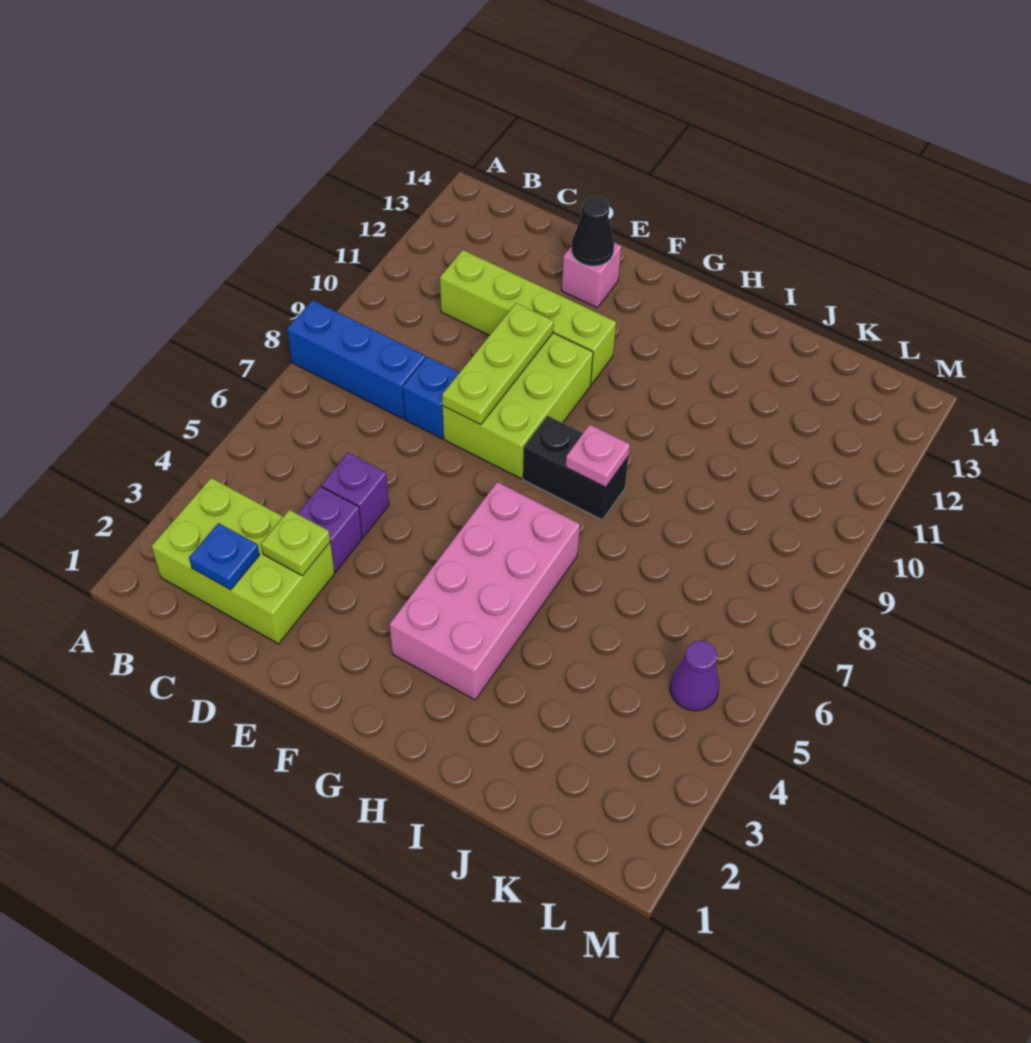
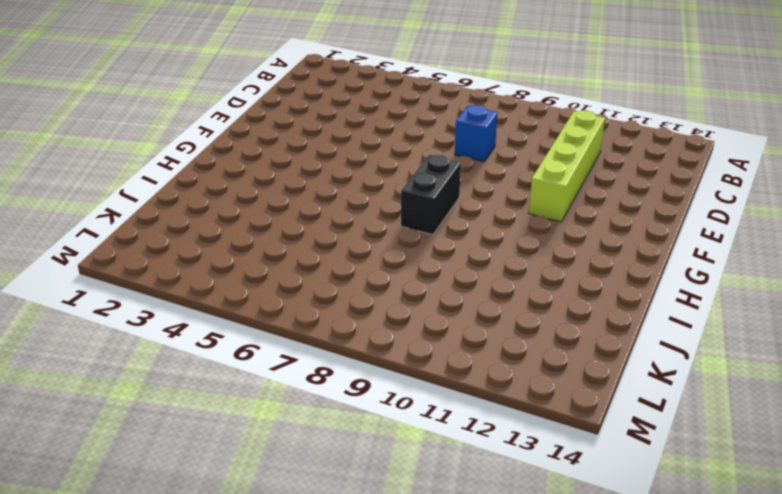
none -> blue 1x3 brick [287,300,426,419]
none -> lime 2x3 brick [152,478,335,644]
none -> purple 1x1 brick [297,487,362,572]

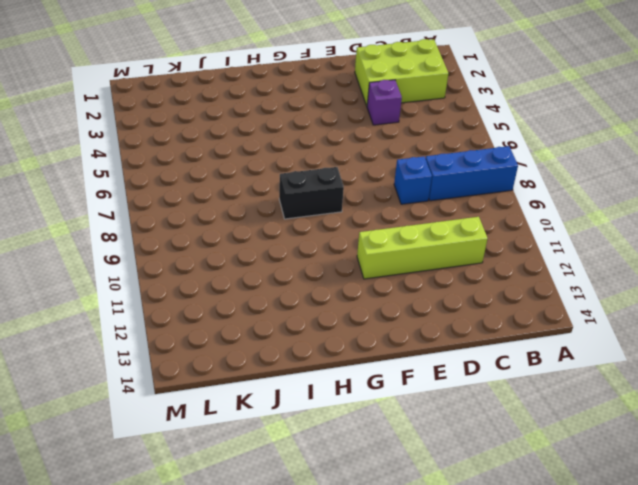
none -> purple 1x1 brick [321,453,389,537]
none -> lime 2x3 brick [443,333,593,479]
none -> pink 1x1 brick [562,243,621,308]

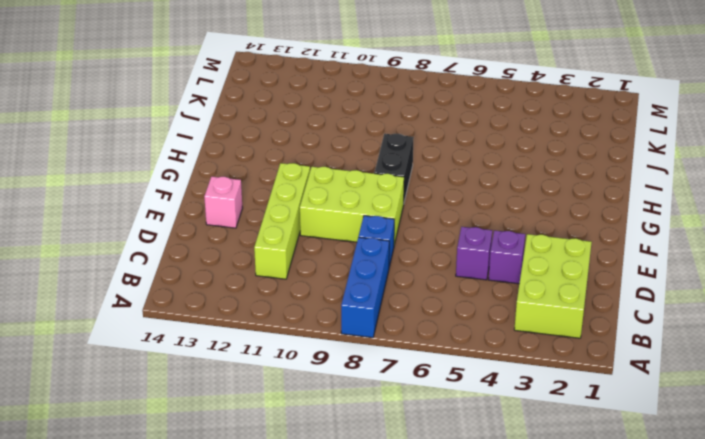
none -> pink 2x4 brick [389,482,580,700]
none -> purple 1x1 cone [670,641,719,711]
none -> blue 1x1 plate [189,523,260,590]

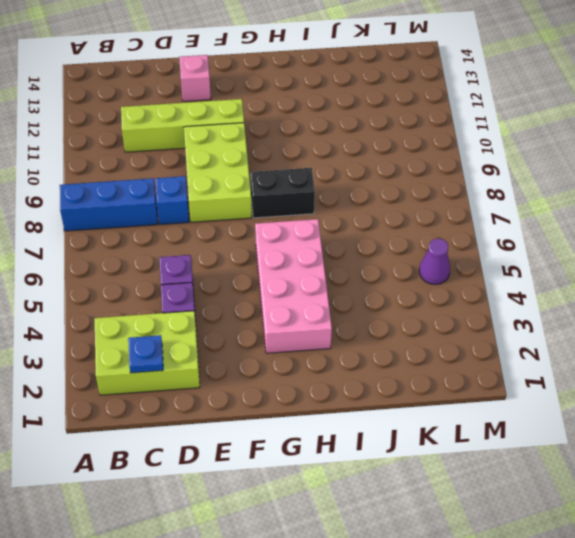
none -> lime 1x1 plate [261,510,330,576]
none -> lime 1x3 plate [442,303,554,425]
none -> black 1x1 cone [571,196,614,266]

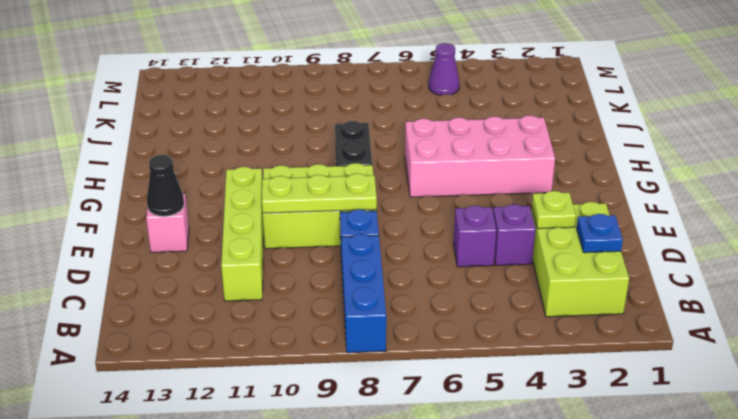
none -> pink 1x1 plate [566,425,630,487]

